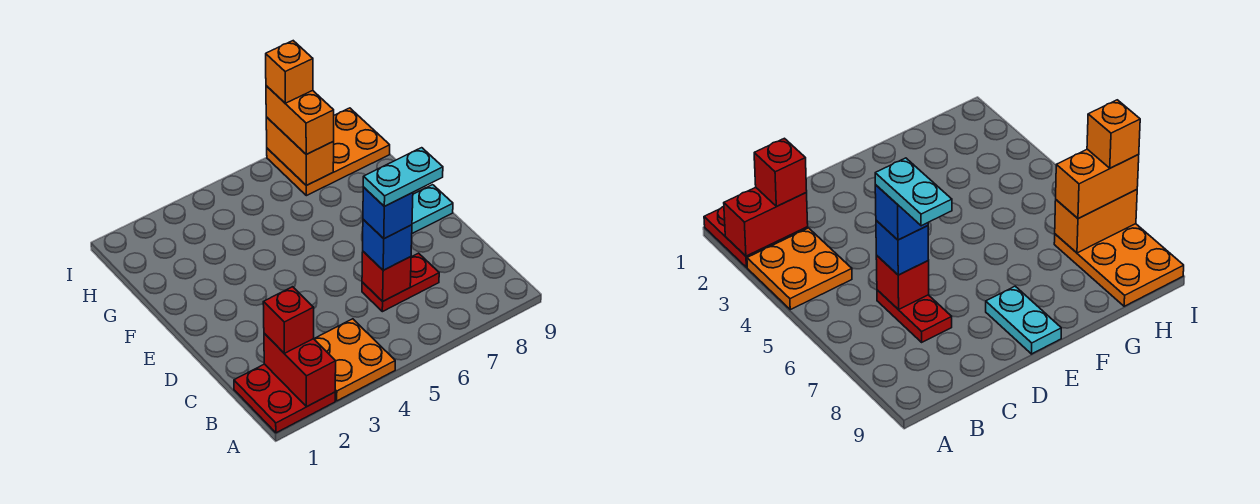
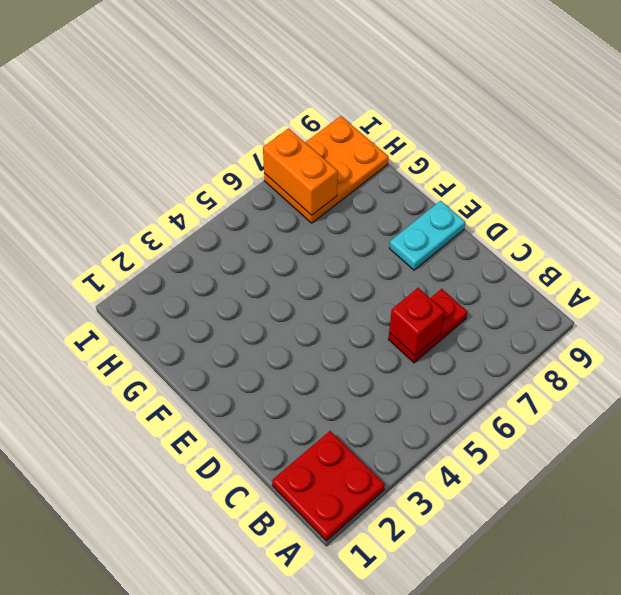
none -> orange 2x2 plate [314,319,395,401]
none -> red 1x2 brick [264,333,336,407]
none -> red 1x1 brick [263,287,314,353]

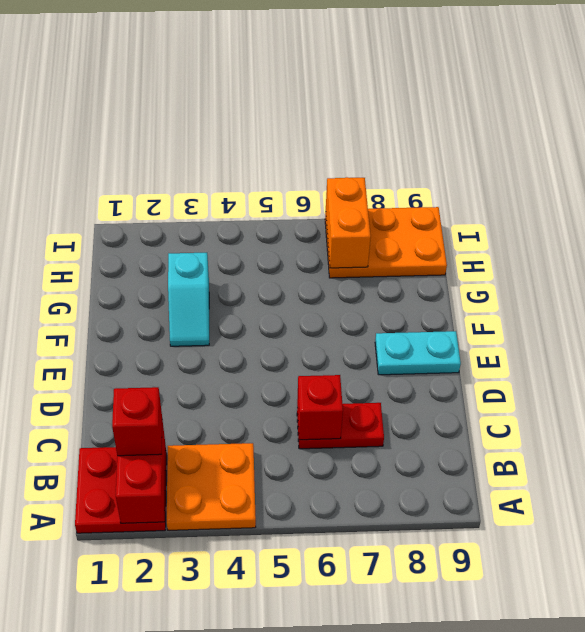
cyan 1x2 slope [168,253,209,346] -> none
none -> blue 1x1 brick [363,219,412,270]
none -> orange 1x2 brick [266,86,334,154]
none -> blue 1x1 brick [363,187,413,239]

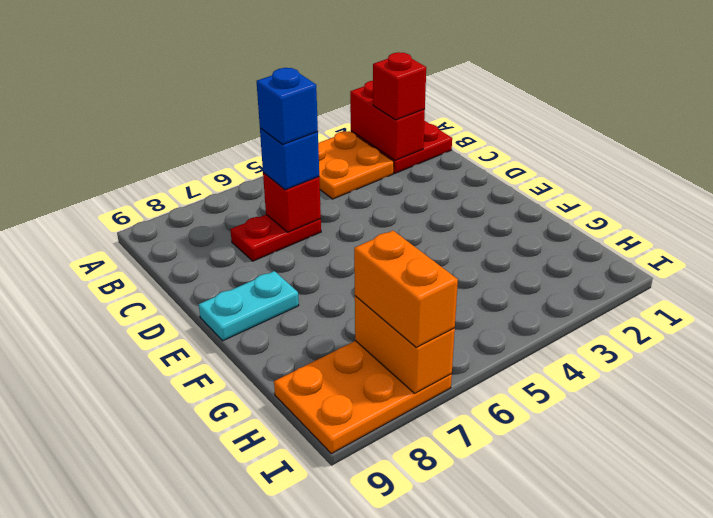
none -> orange 1x1 brick [266,41,313,103]
none -> cyan 1x2 plate [363,148,443,206]

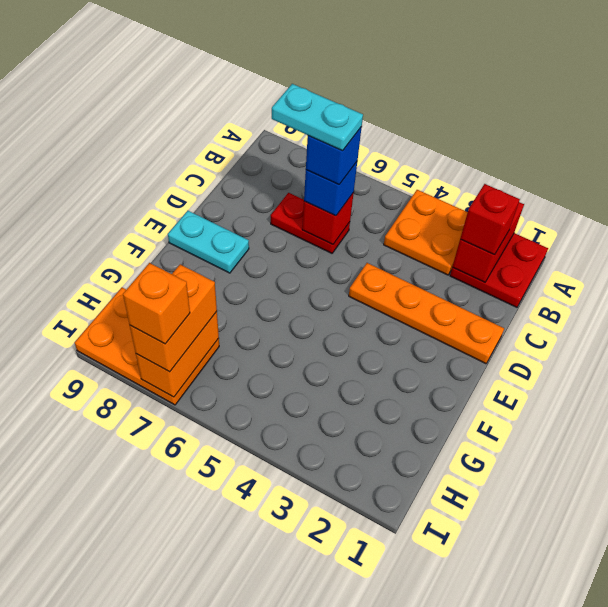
orange 1x4 plate [349,263,504,364] -> none

